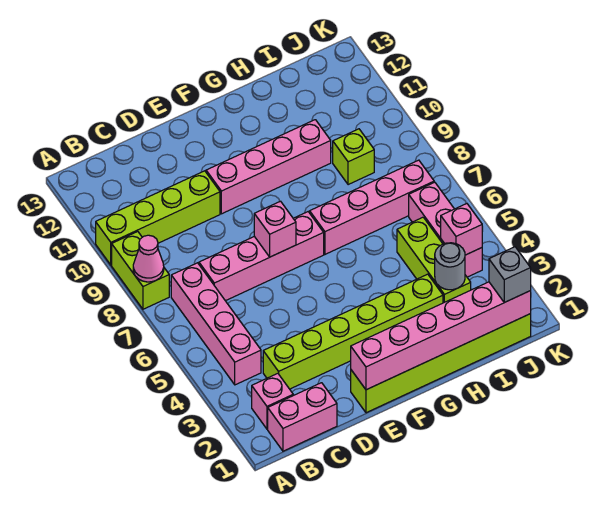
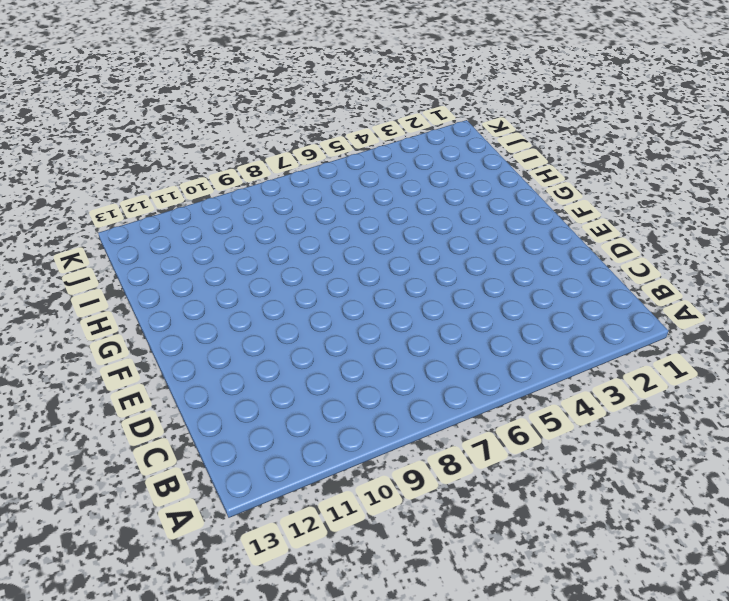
none -> lime 1x2 brick [112,232,169,309]
none -> lime 1x4 brick [96,171,220,265]
none -> pink 1x2 brick [268,383,337,451]

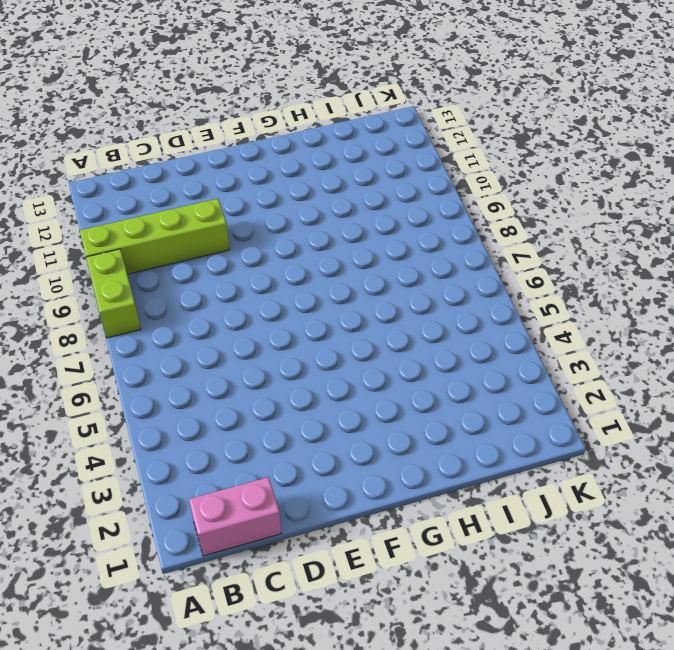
none -> pink 1x1 brick [252,373,293,429]
none -> pink 1x4 brick [171,263,261,385]
none -> lime 1x6 brick [263,274,443,389]

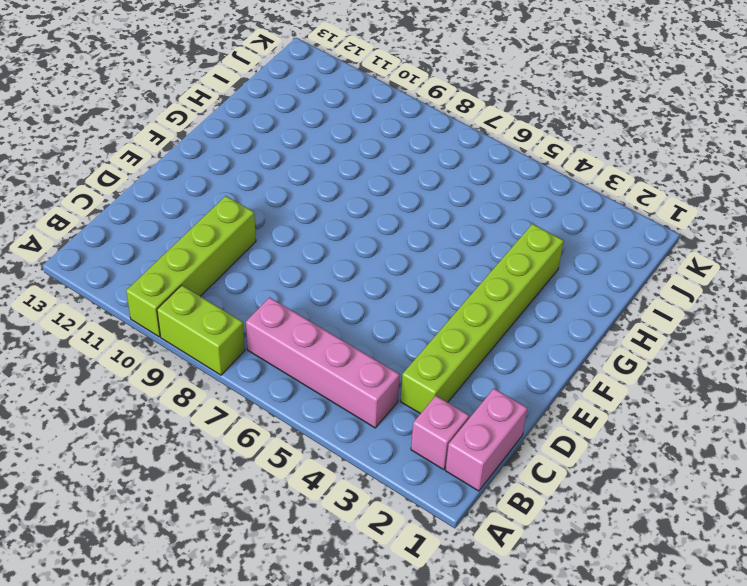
none -> pink 1x4 brick [199,212,324,301]
none -> lime 1x6 brick [351,314,531,413]
none -> pink 1x4 brick [206,120,331,214]

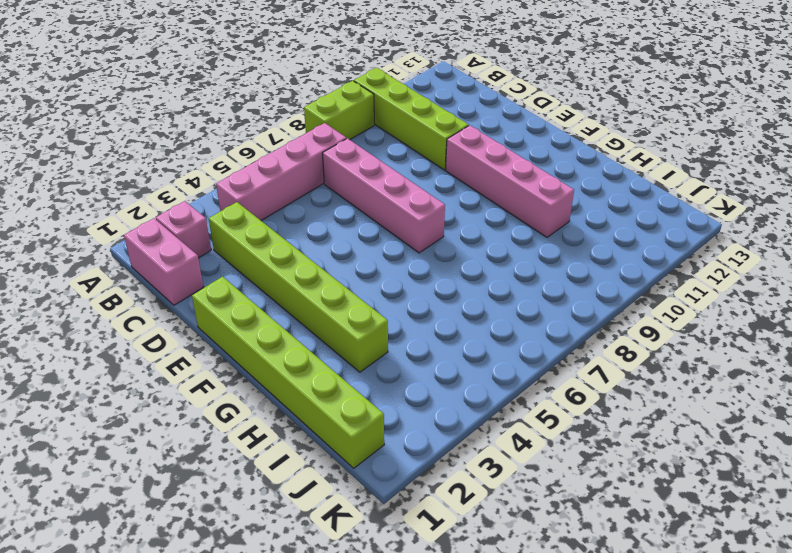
none -> pink 1x4 brick [310,160,434,254]
none -> lime 1x3 brick [397,217,471,303]
none -> lime 1x1 brick [333,129,374,185]

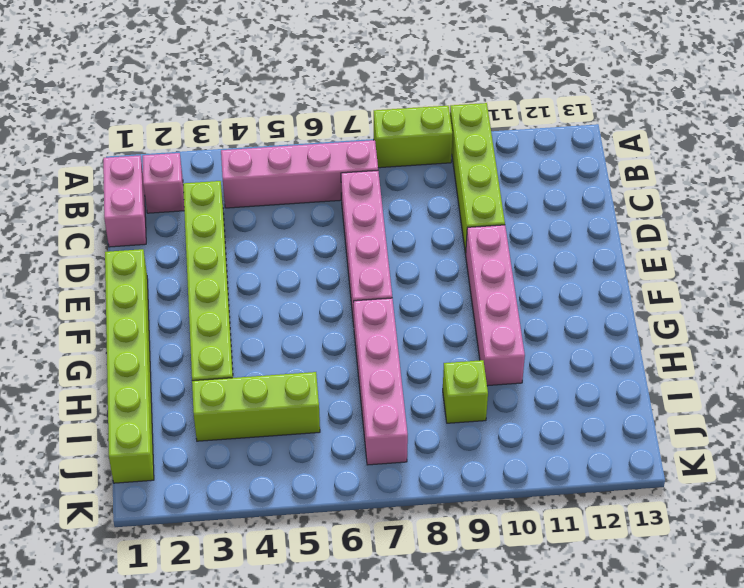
none -> pink 1x3 brick [409,182,482,277]
none -> pink 1x1 cone [133,235,164,282]
none -> pink 1x6 brick [351,282,531,390]

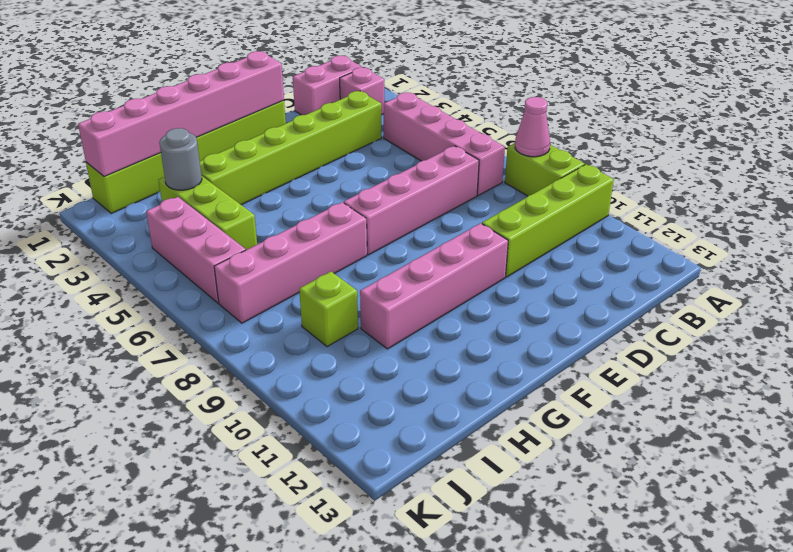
none -> pink 1x1 brick [254,201,296,257]
none -> pink 1x1 brick [441,204,482,255]
none -> grey 1x1 brick [489,247,531,303]

